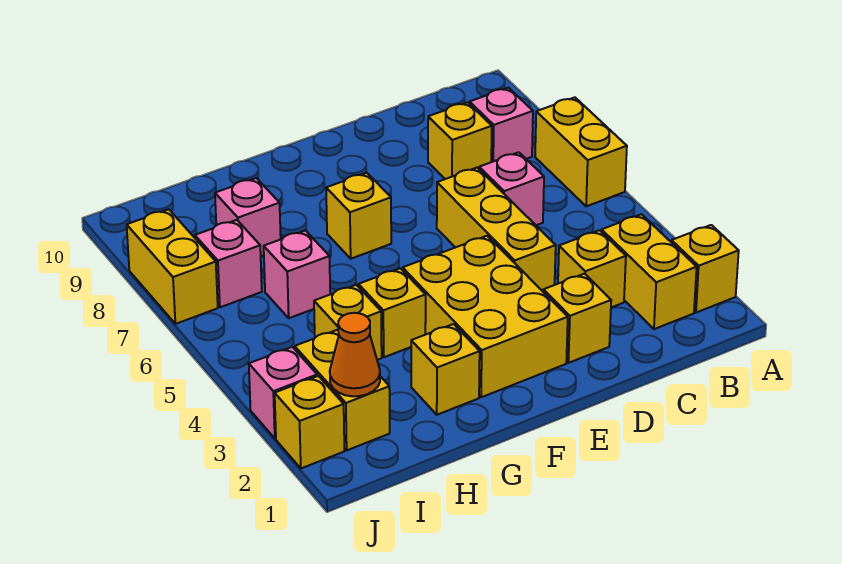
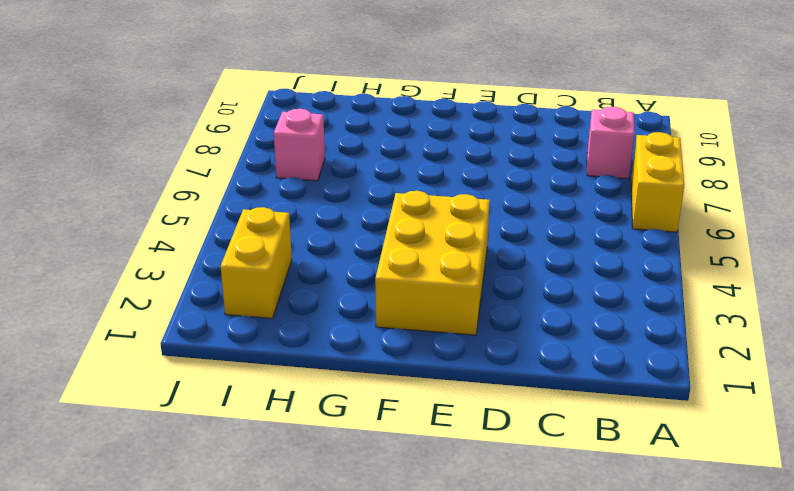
none -> yellow 1x1 brick [671,225,739,313]
none -> yellow 1x2 brick [601,214,697,329]
none -> yellow 1x1 brick [558,230,626,307]

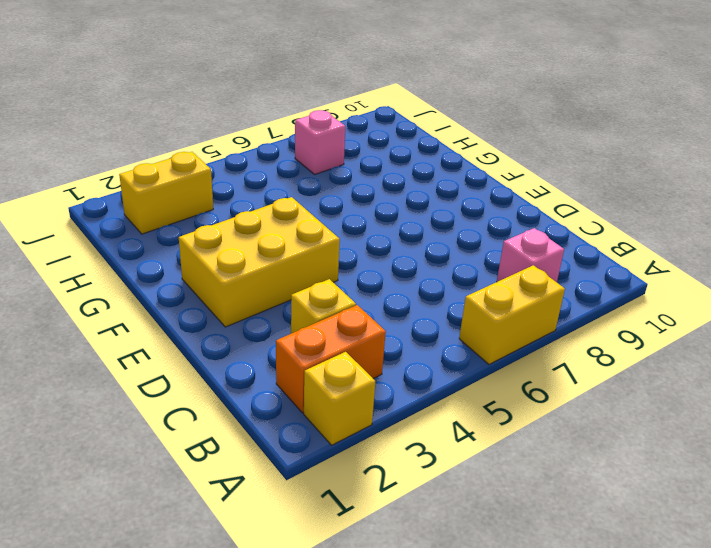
orange 1x2 brick [276,305,386,413] -> yellow 1x2 brick [601,214,697,329]
none -> pink 1x1 brick [479,152,544,225]
none -> yellow 1x1 brick [428,102,492,179]
none -> yellow 1x1 brick [543,274,611,363]

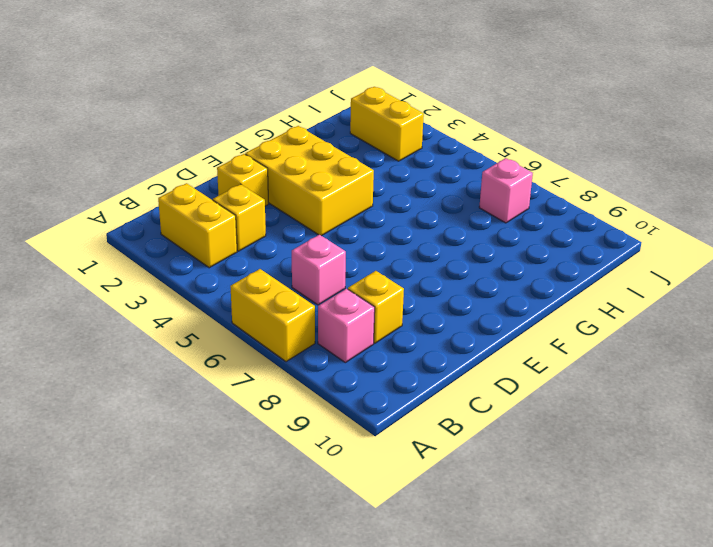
none -> yellow 1x1 brick [671,225,739,313]
none -> yellow 1x3 brick [437,168,556,291]
none -> yellow 1x1 brick [326,173,391,259]

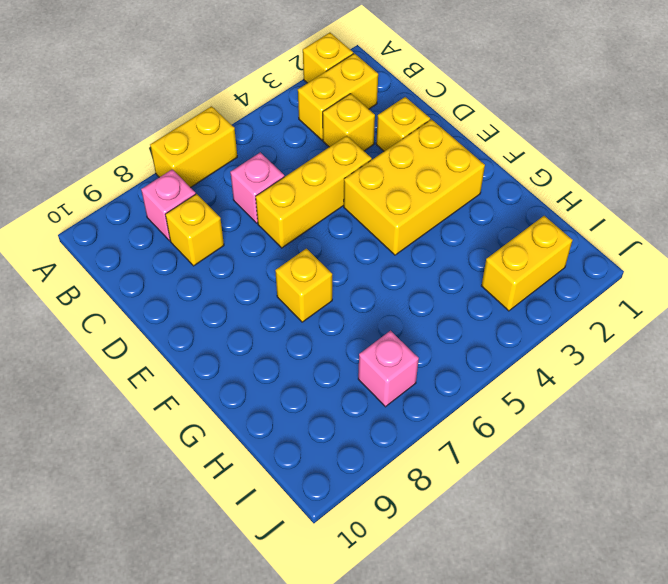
none -> yellow 1x1 brick [411,324,480,415]
none -> yellow 1x1 brick [359,268,426,357]
none -> yellow 1x1 brick [314,285,382,360]

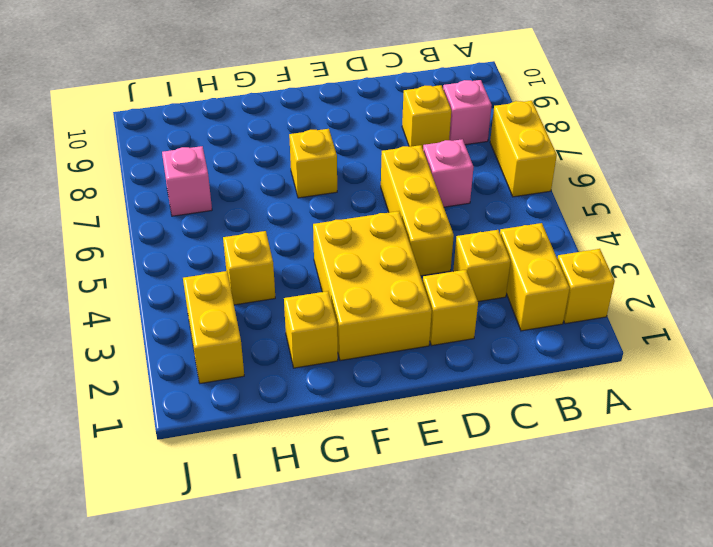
none -> yellow 1x1 brick [359,268,426,357]
none -> pink 1x1 brick [264,230,330,318]
none -> pink 1x1 brick [215,178,281,256]

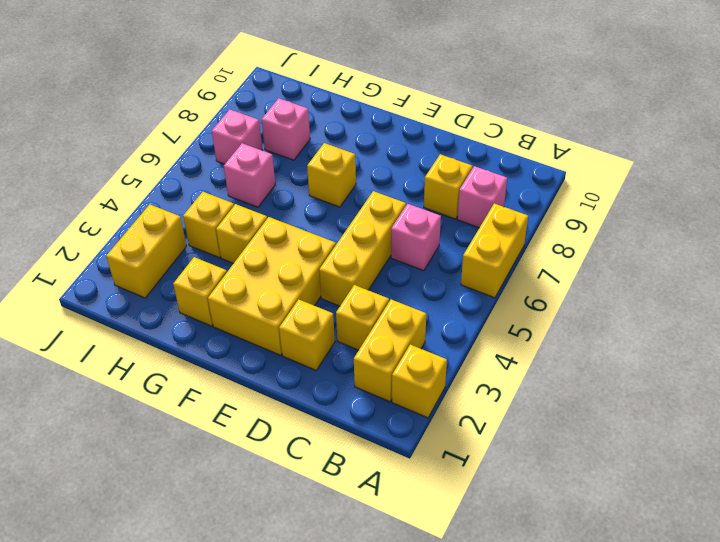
none -> yellow 1x1 brick [275,376,344,468]
none -> pink 1x1 brick [249,347,317,438]
none -> yellow 1x2 brick [127,209,218,324]

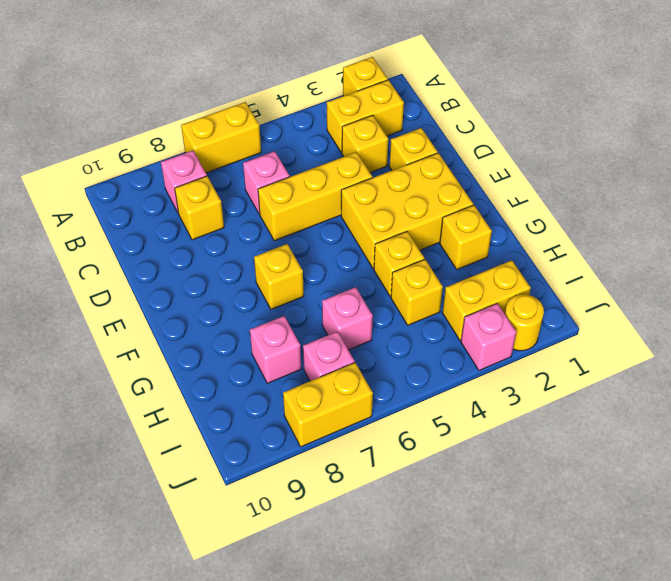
yellow 1x1 round brick [505,294,544,351] -> yellow 1x1 brick [275,376,344,468]
none -> orange 1x1 cone [330,313,380,396]

